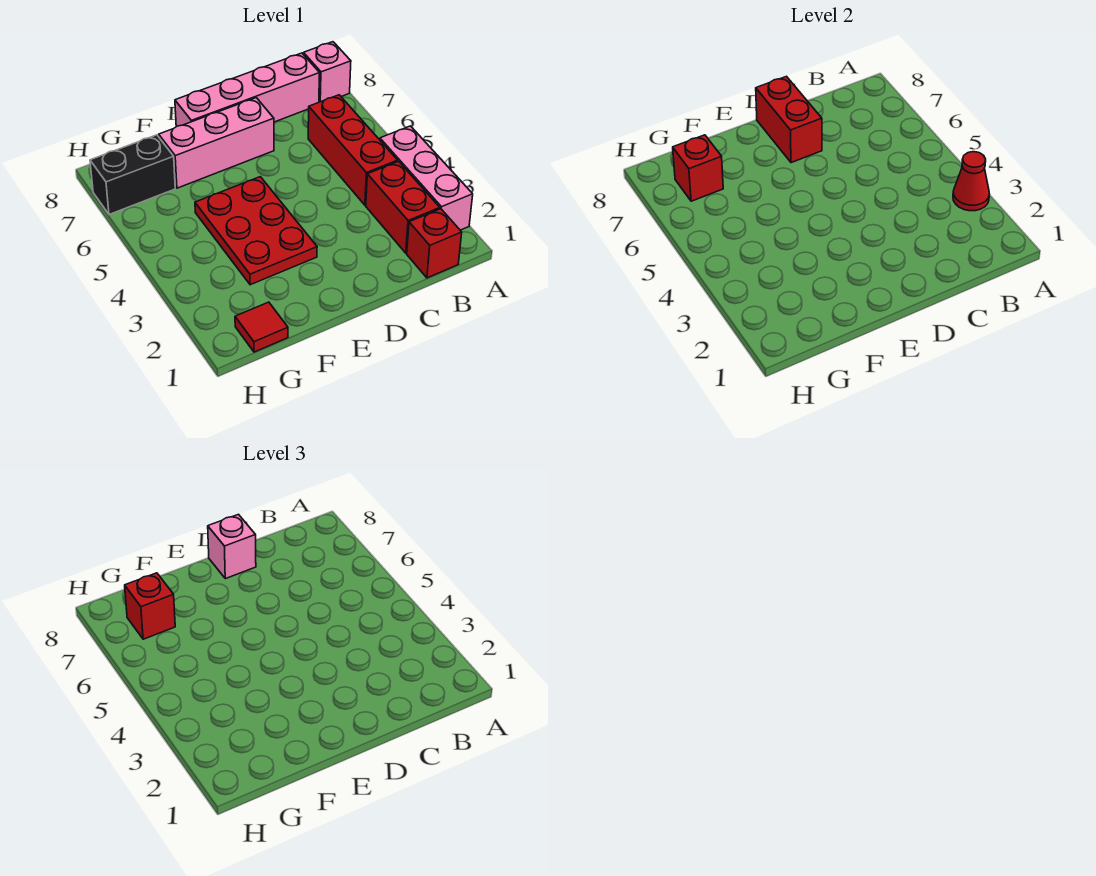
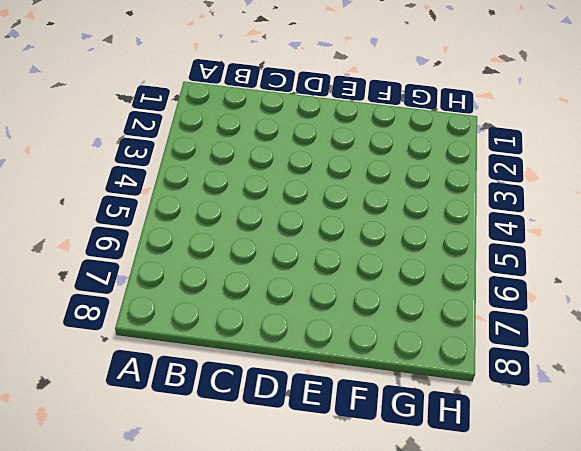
none -> pink 1x3 brick [380,126,473,230]
none -> pink 1x1 brick [304,42,351,102]
none -> red 1x1 brick [407,209,462,278]

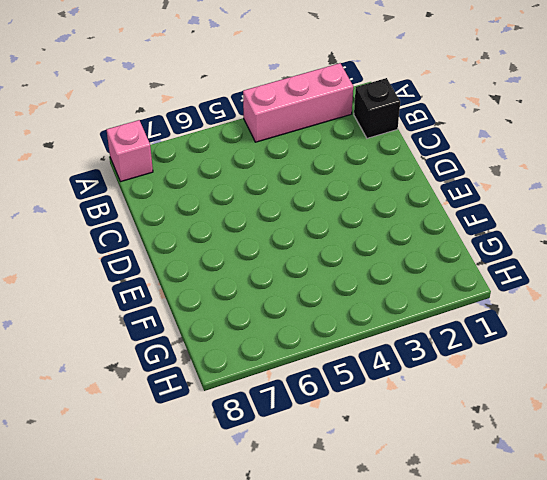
black 1x1 brick [354,78,400,138] -> red 1x1 brick [407,209,462,278]
none -> red 1x2 brick [366,161,440,253]
none -> red 1x3 brick [308,95,398,205]
none -> pink 1x4 brick [175,53,320,127]

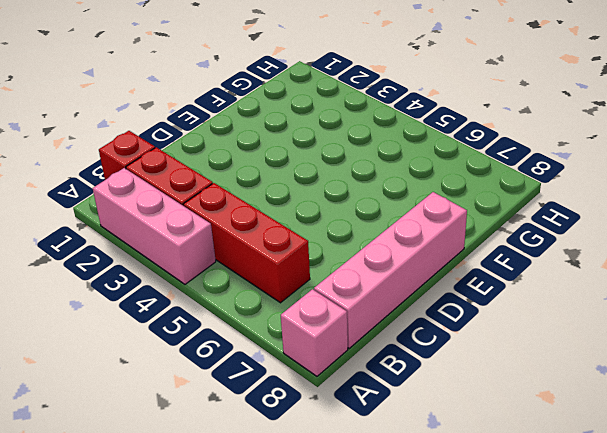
none -> pink 1x3 brick [159,98,274,188]
none -> red 2x3 plate [195,177,317,285]
none -> red 1x1 tile [235,302,288,352]

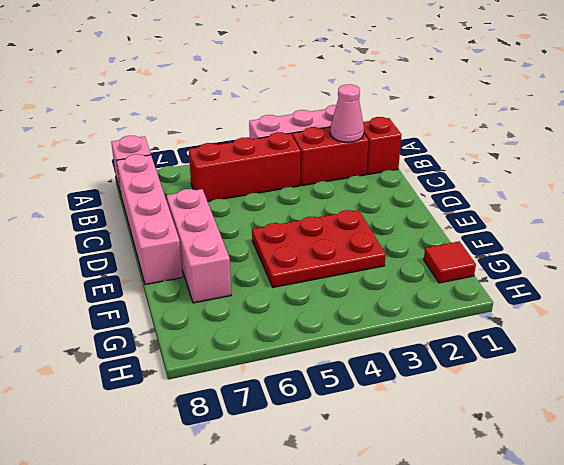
pink 1x1 cone [330,84,364,142] -> none
none -> black 1x2 brick [90,135,175,215]
none -> red 1x1 cone [953,152,990,211]
none -> red 1x2 brick [756,76,822,163]

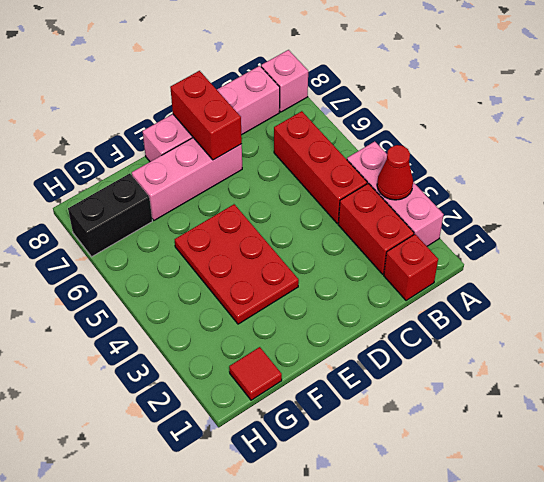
none -> red 1x1 brick [673,135,723,201]
none -> pink 1x1 brick [208,514,256,579]
none -> red 1x1 brick [125,573,175,639]

